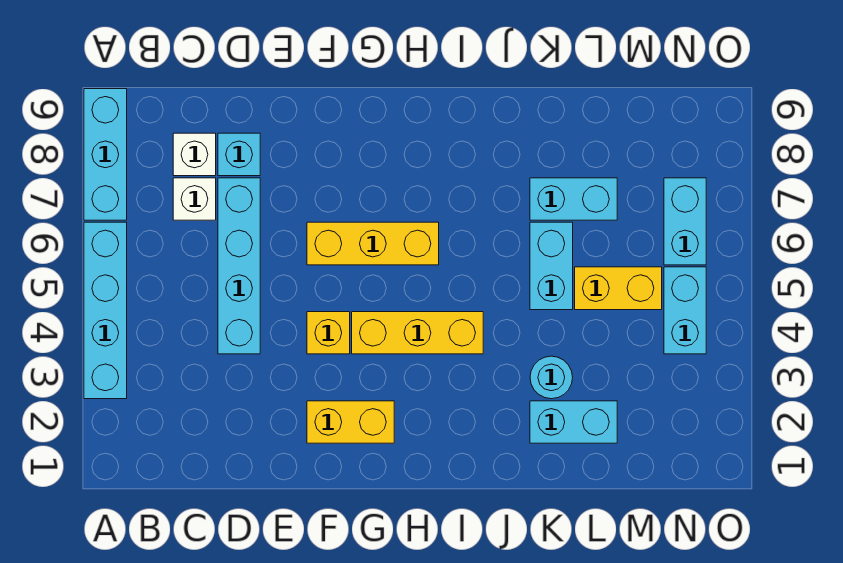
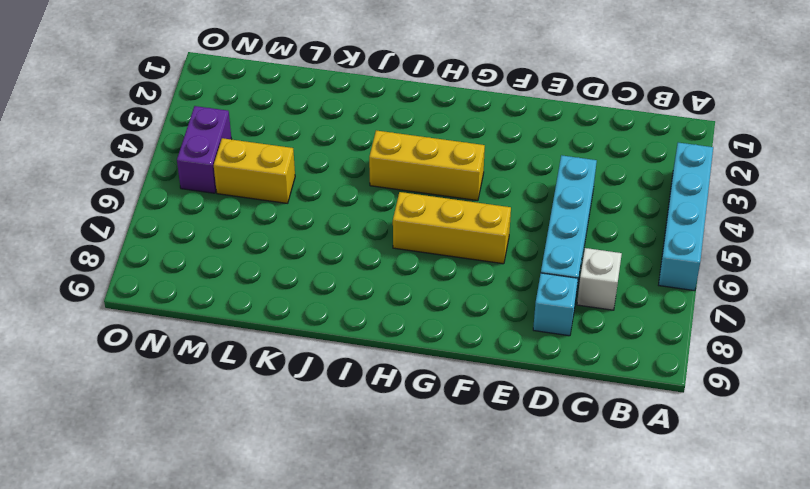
purple 1x2 brick [177,106,231,193] -> cyan 1x2 brick [664,267,706,354]
none -> cyan 1x3 brick [84,89,127,220]
none -> white 1x1 brick [173,133,216,176]
none -> yellow 1x2 brick [307,401,394,443]

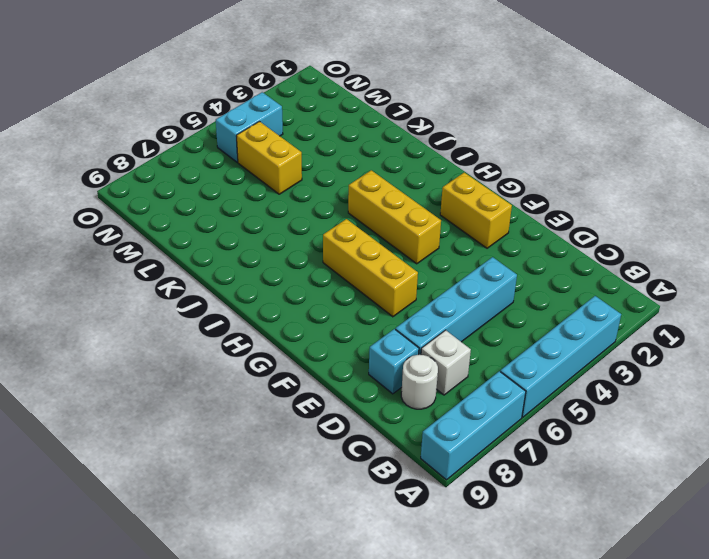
white 1x1 round brick [401,355,438,409] -> white 1x1 brick [173,133,216,176]
none -> yellow 1x1 brick [307,312,350,354]
none -> cyan 1x2 brick [530,401,617,443]
none -> cyan 1x1 round brick [530,356,573,399]

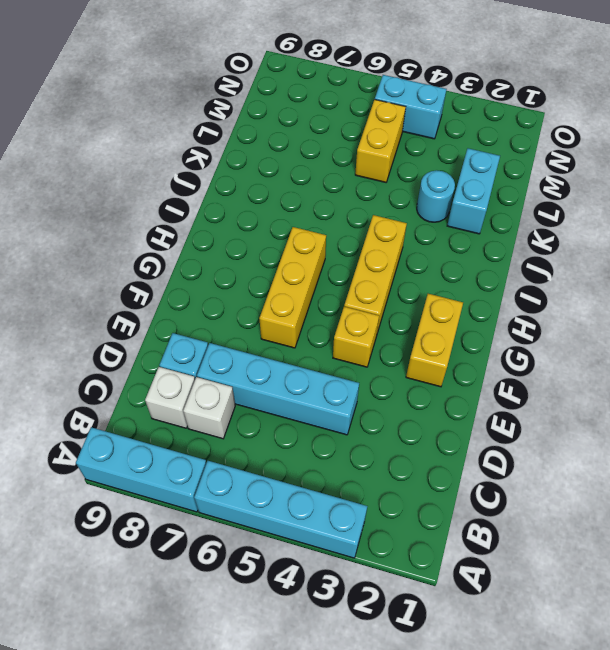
none -> cyan 1x2 brick [530,222,573,310]
none -> cyan 1x2 brick [530,178,617,220]
none -> cyan 1x2 brick [664,178,706,265]

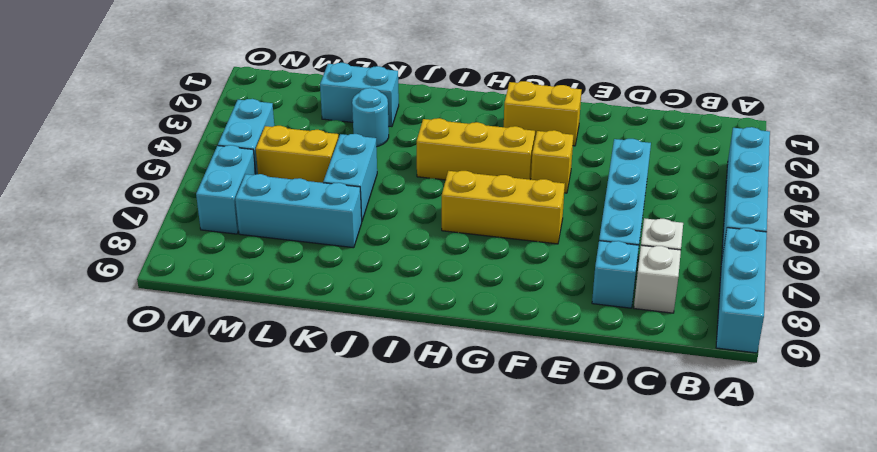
cyan 1x3 brick [235,174,362,248] -> cyan 1x2 brick [530,178,617,220]

